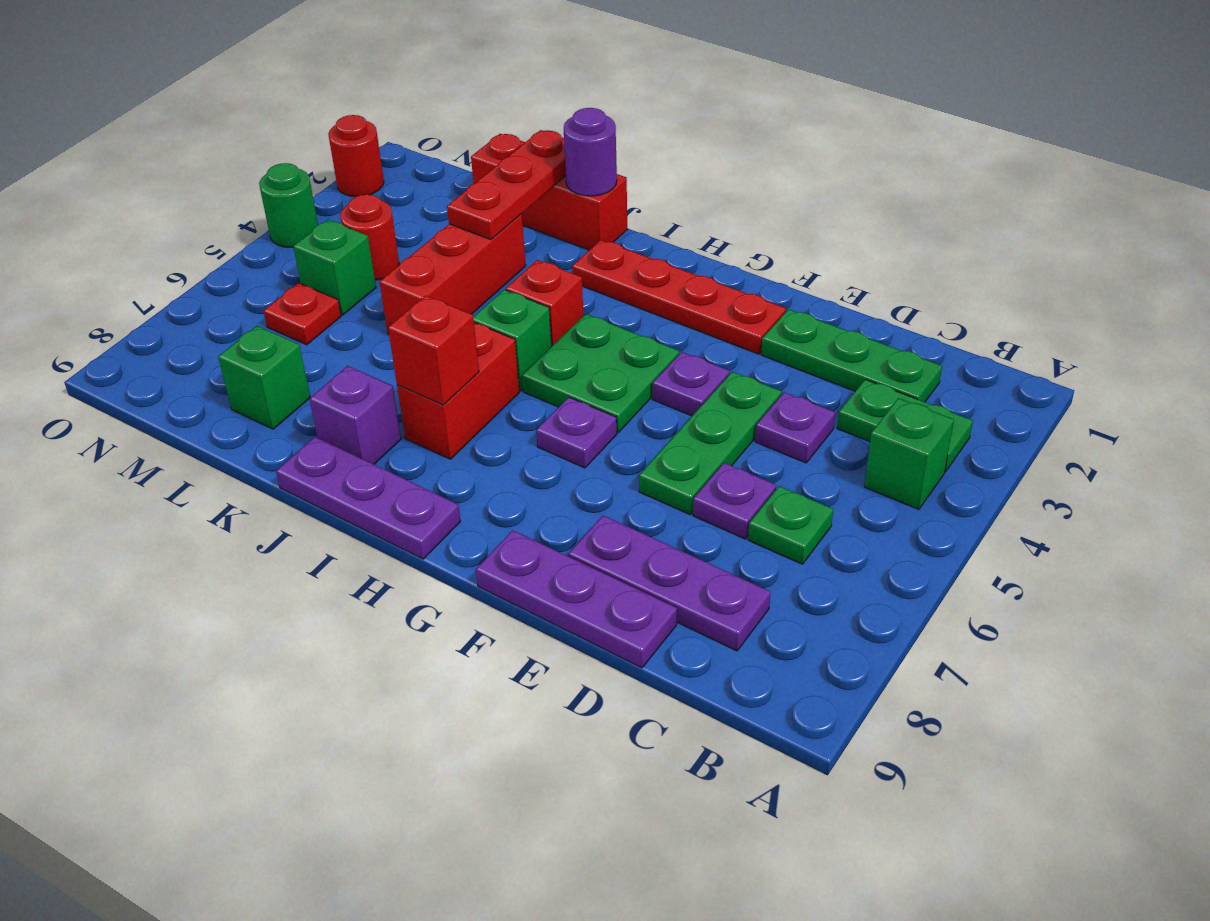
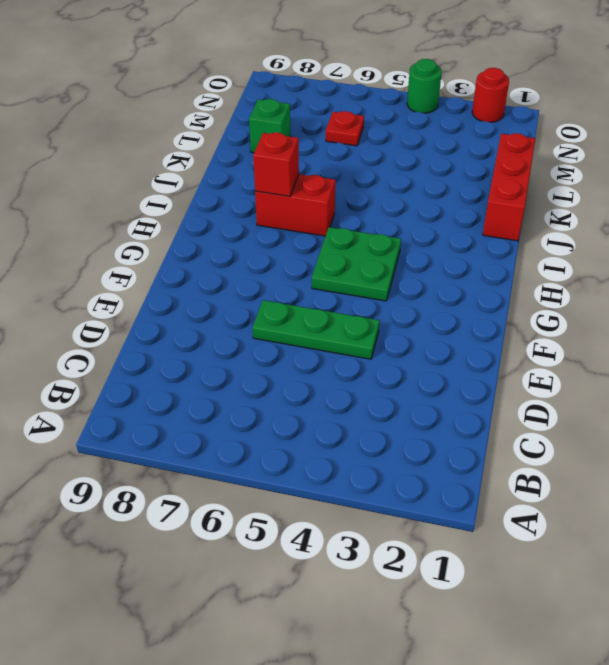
none -> green 1x2 plate [837,379,973,472]
none -> green 1x1 brick [865,398,954,509]
none -> green 1x3 plate [761,309,942,402]

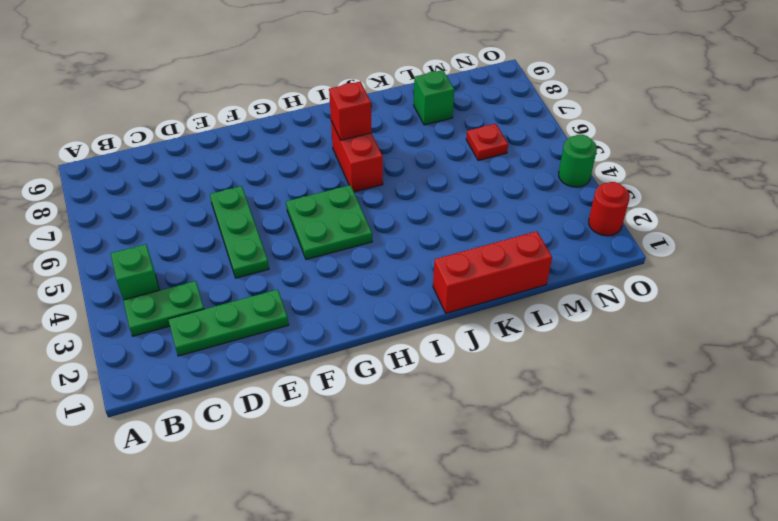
none -> green 1x1 plate [748,486,833,564]
none -> purple 1x3 plate [568,515,770,651]
none -> purple 1x1 plate [755,392,835,463]

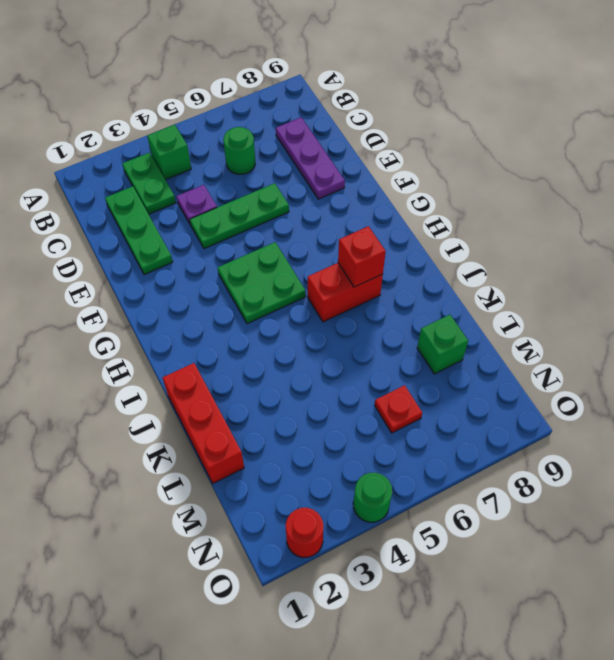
green 1x1 round brick [223,127,255,174] -> green 1x1 plate [748,486,833,564]
none -> purple 1x1 plate [693,463,776,539]
none -> purple 1x3 plate [476,530,677,668]
none -> red 1x4 plate [572,240,786,354]

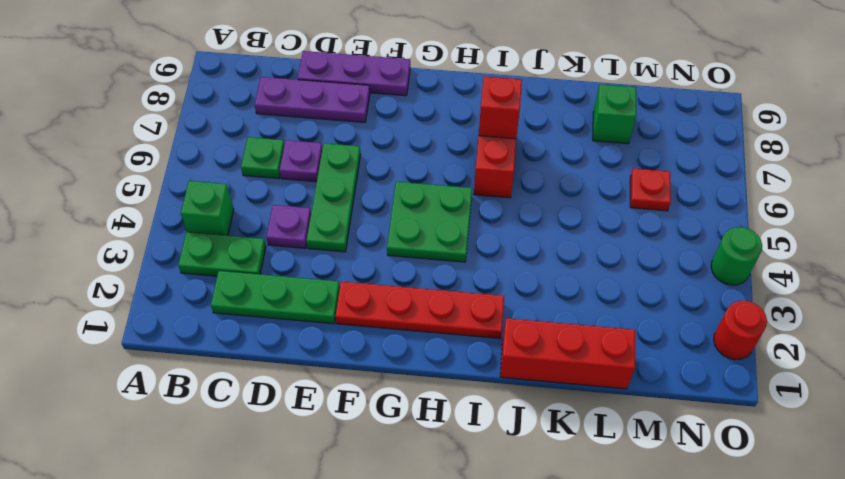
none -> purple 1x1 plate [653,352,730,416]
none -> purple 1x1 plate [536,397,617,468]
none -> purple 1x3 plate [276,437,460,559]

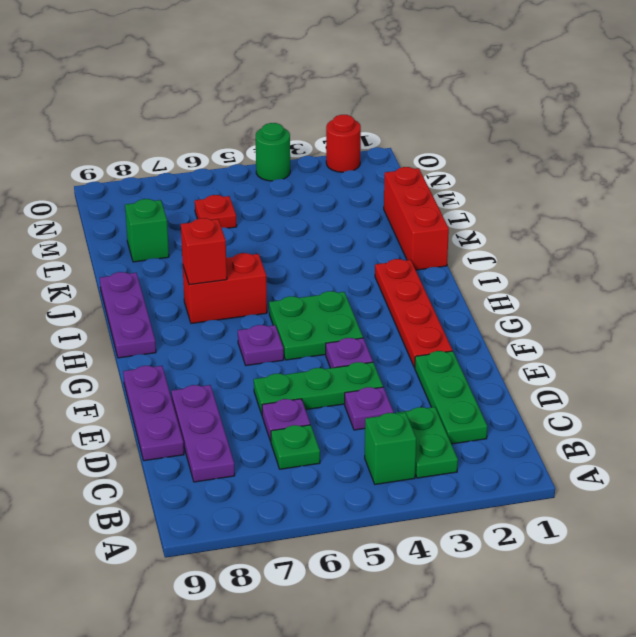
none -> red 1x1 brick [506,260,584,346]
none -> green 1x1 brick [473,290,552,391]
none -> purple 1x1 brick [309,366,401,464]

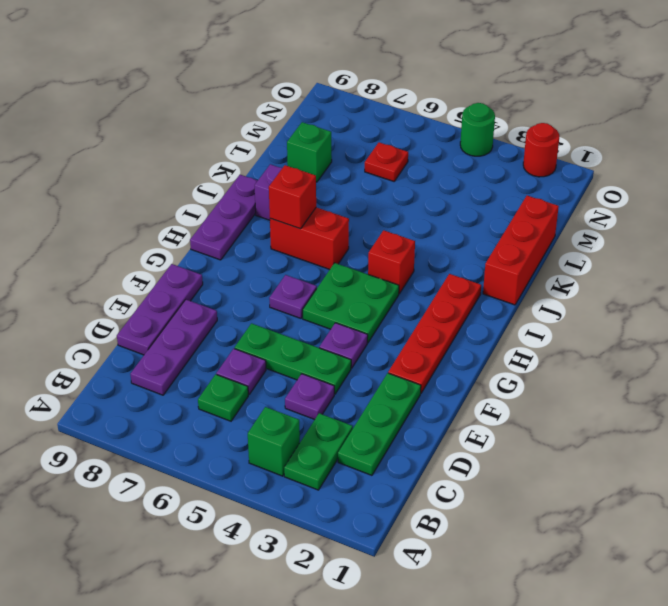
none -> green 1x1 brick [473,290,552,391]
none -> red 1x3 brick [380,214,526,335]
none -> red 1x1 round brick [340,194,399,280]

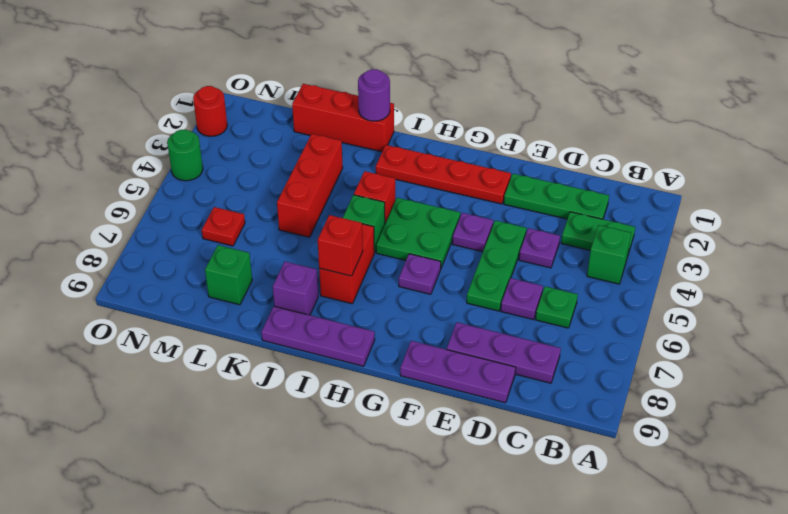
none -> red 1x1 round brick [340,194,399,280]
none -> green 1x1 brick [293,220,376,315]
none -> red 1x3 plate [447,130,566,240]

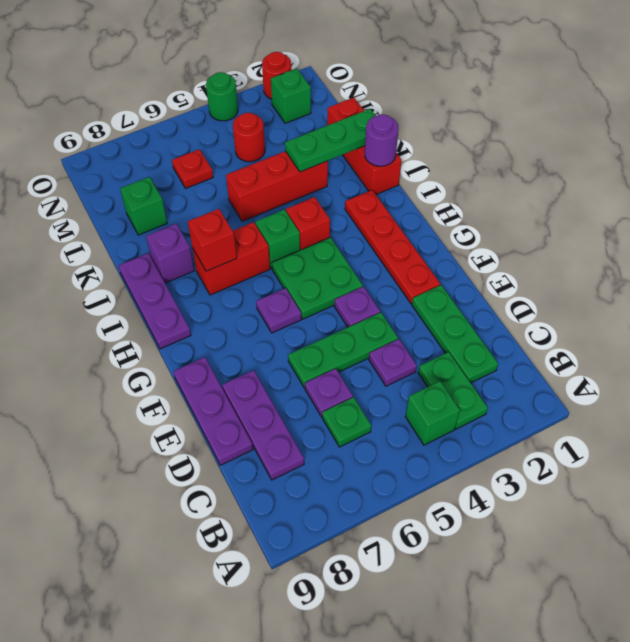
green 1x3 plate [285,109,376,172] -> red 1x3 plate [447,130,566,240]
green 1x1 brick [271,69,311,123] -> green 1x1 brick moved to [293,220,376,315]

